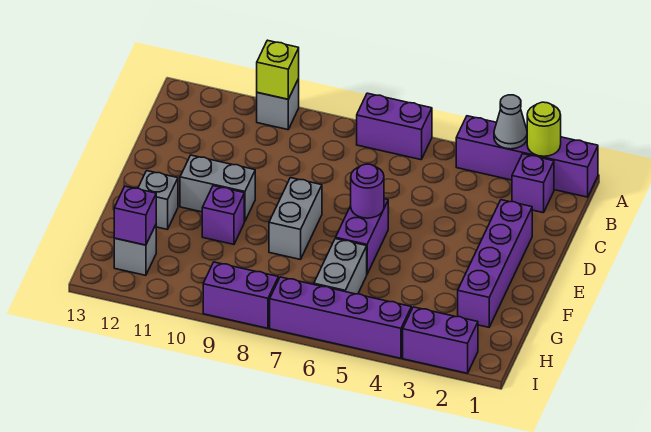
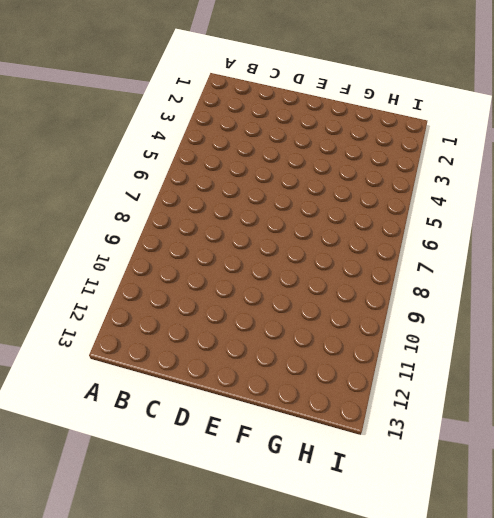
none -> purple 1x4 brick [456,116,598,197]
none -> purple 1x2 brick [357,93,432,160]
none -> grey 1x1 brick [257,79,299,130]

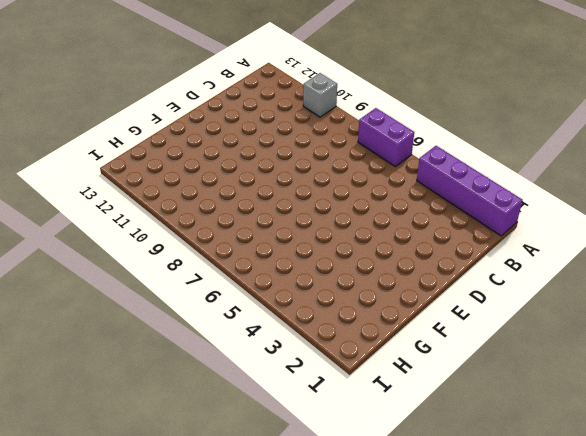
none -> purple 1x1 brick [512,154,554,213]
none -> purple 1x4 brick [458,200,532,327]
none -> purple 1x2 brick [336,199,388,274]

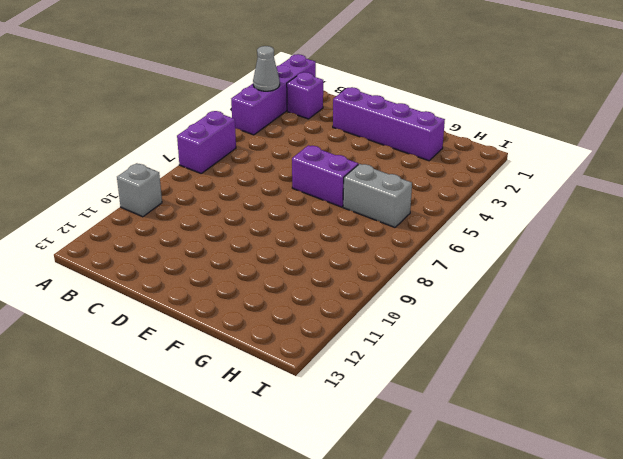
none -> grey 1x2 brick [269,178,322,259]
none -> grey 1x2 brick [180,155,255,222]
none -> purple 1x1 brick [202,186,244,244]

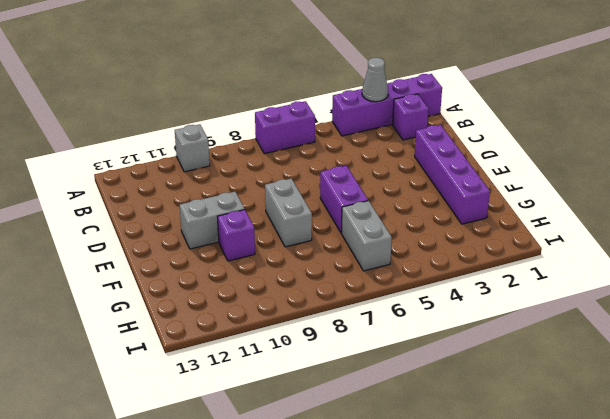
none -> grey 1x1 brick [138,171,178,230]
none -> grey 1x1 brick [114,225,156,275]
none -> purple 1x2 brick [403,307,478,373]

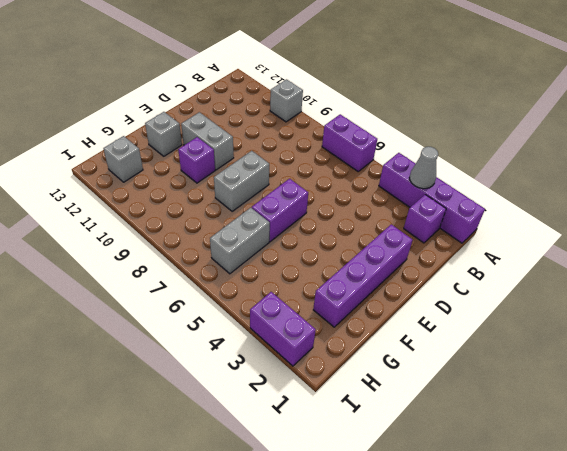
none -> purple 1x4 brick [270,277,411,358]
none -> purple 1x2 brick [203,262,278,328]
none -> lime 1x1 round brick [527,102,561,156]

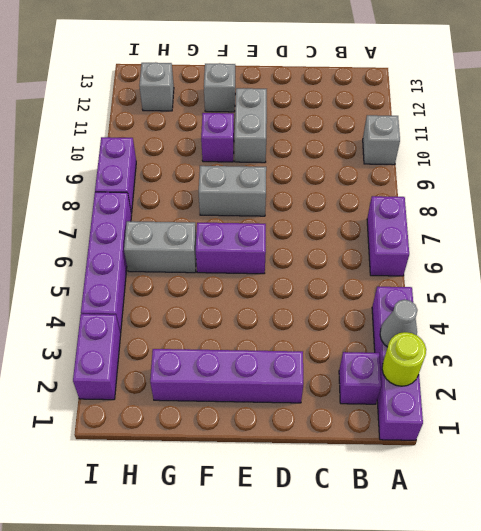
none -> lime 1x1 brick [257,40,299,99]
none -> purple 1x1 round brick [351,164,384,218]
none -> purple 1x1 brick [114,186,156,245]

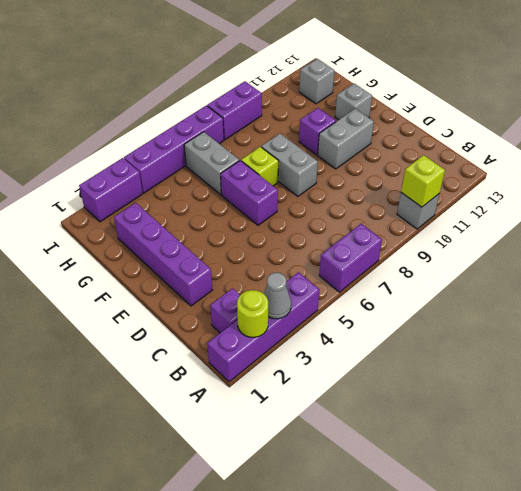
lime 1x1 brick [241,147,278,186] -> none
none -> purple 1x1 round brick [351,164,384,218]
none -> purple 1x1 brick [114,186,156,245]

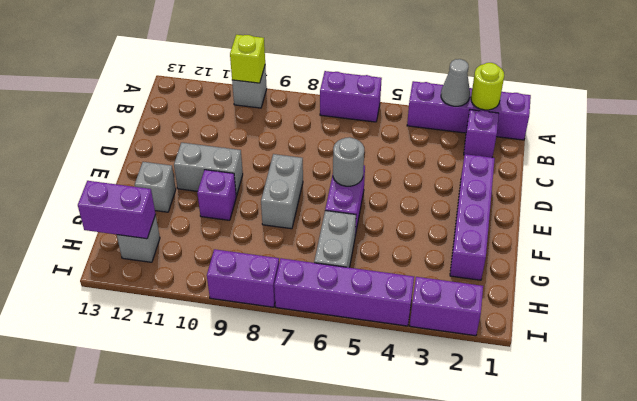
grey 1x1 round brick [333,137,364,186] -> purple 1x1 round brick [351,164,384,218]
purple 1x2 brick [78,181,156,239] -> purple 1x1 brick [114,186,156,245]

